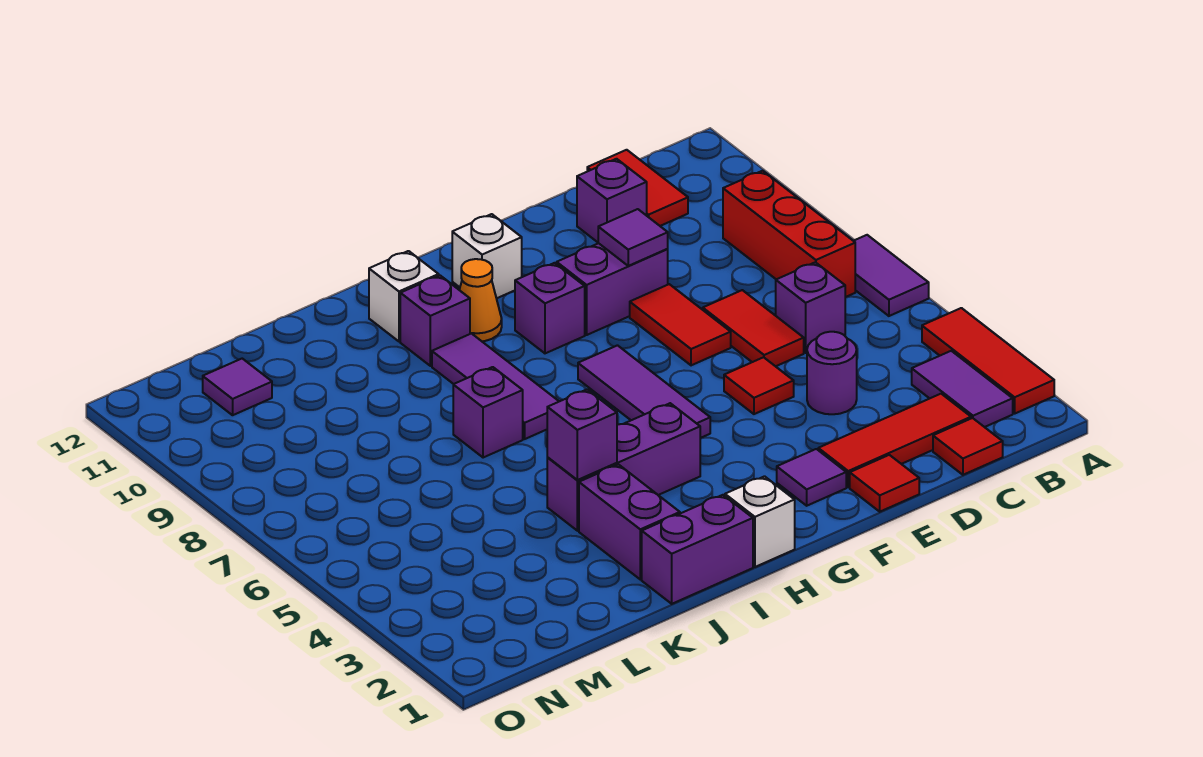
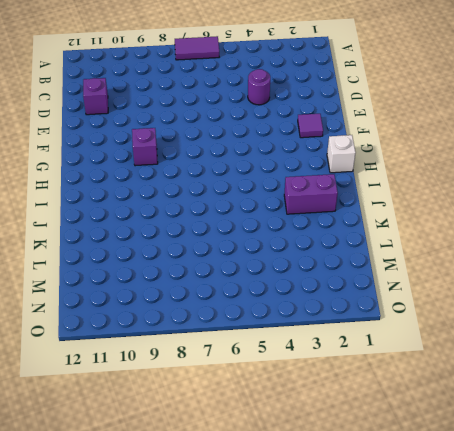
none -> red 1x3 tile [922,308,1054,413]
none -> purple 1x2 tile [912,351,1013,427]
none -> red 1x3 brick [723,171,855,297]
none -> red 1x1 tile [933,418,1003,475]

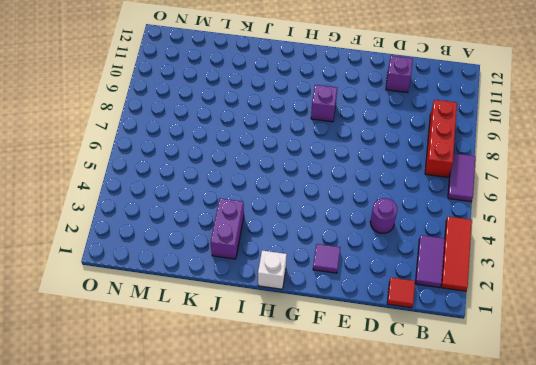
none -> red 1x3 tile [818,394,971,487]
none -> purple 1x1 brick [776,262,845,353]
none -> red 1x2 tile [587,150,688,226]
none -> red 1x2 tile [703,290,804,366]

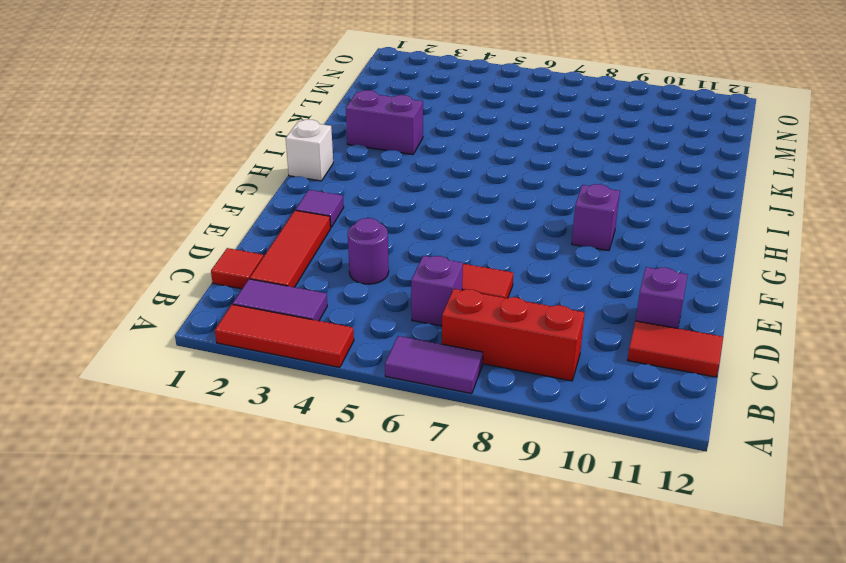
none -> red 1x1 tile [850,455,919,512]
none -> red 1x1 tile [724,357,794,414]
none -> red 1x2 tile [630,284,731,365]
none -> purple 1x2 brick [557,243,668,335]

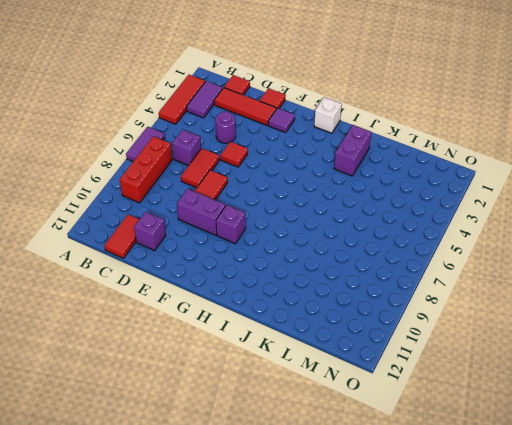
none -> purple 1x3 tile [578,345,710,438]
none -> white 1x1 brick [452,214,522,298]
none -> purple 1x3 brick [547,403,700,531]
none -> orange 1x1 cone [460,259,502,341]

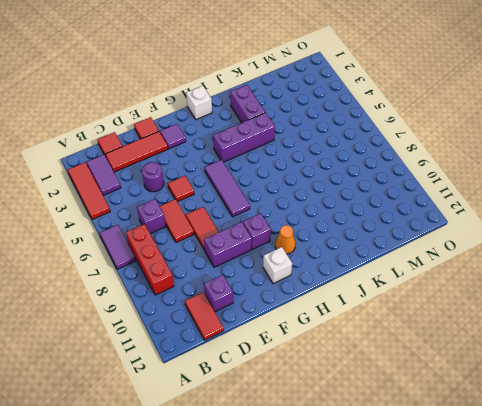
none -> purple 1x2 brick [642,495,753,604]
none -> purple 1x3 tile [432,334,559,439]
none -> purple 1x1 brick [400,275,470,366]
none -> white 1x1 brick [369,251,439,342]

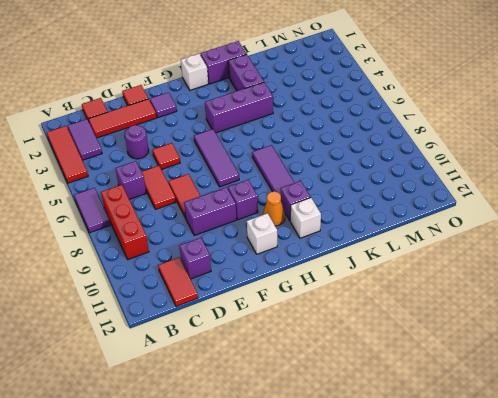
none -> purple 1x1 brick [453,367,523,458]
none -> purple 1x1 tile [203,359,272,415]
none -> purple 1x1 tile [598,209,668,266]
none -> purple 1x1 brick [547,390,617,480]

